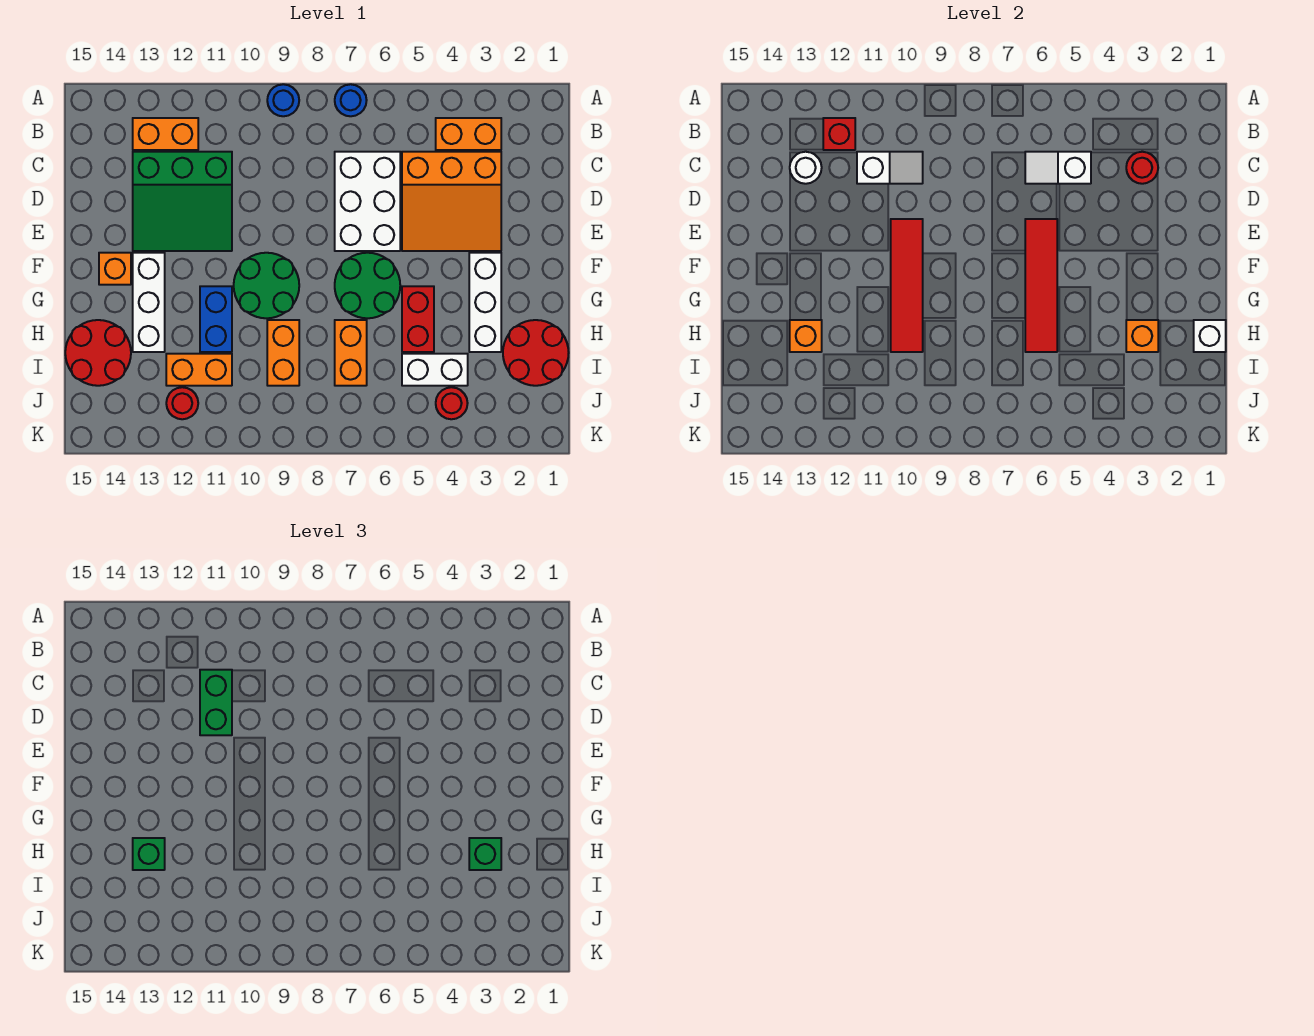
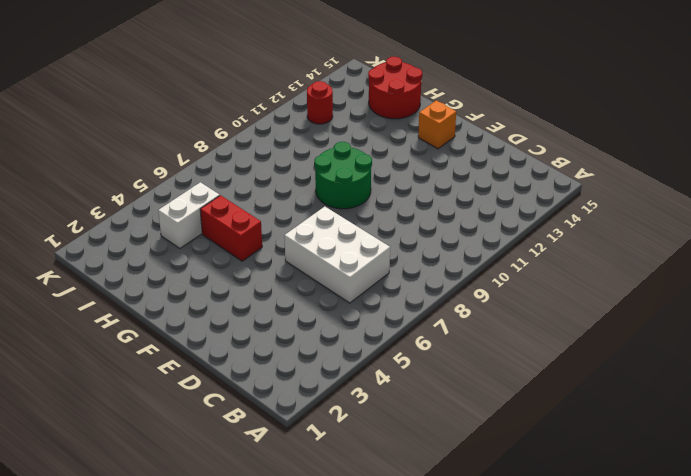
none -> blue 1x1 round brick [335,84,367,116]
none -> blue 1x1 round brick [267,84,299,116]
none -> orange 1x2 brick [436,118,501,150]
none -> orange 1x2 brick [133,118,198,150]

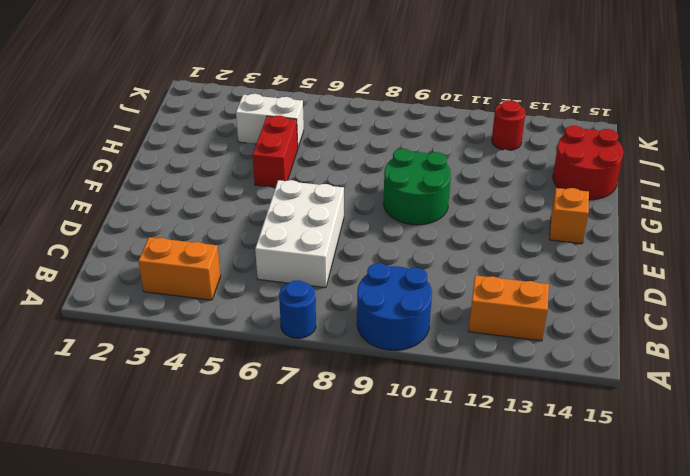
blue 2x2 round brick [357,263,432,350] -> blue 1x1 round brick [267,84,299,116]
none -> orange 3x3 slope [402,152,501,251]
none -> green 3x3 slope [133,152,232,251]
none -> white 1x3 brick [469,253,501,352]
none -> green 2x2 round brick [335,253,400,318]

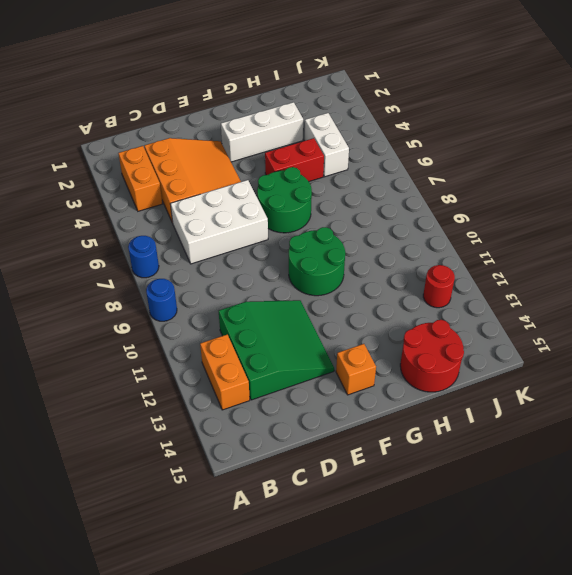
none -> white 1x3 brick [133,253,165,352]
none -> blue 1x2 brick [200,286,232,352]
none -> red 2x2 round brick [503,320,569,386]
none -> orange 1x2 brick [335,320,367,386]

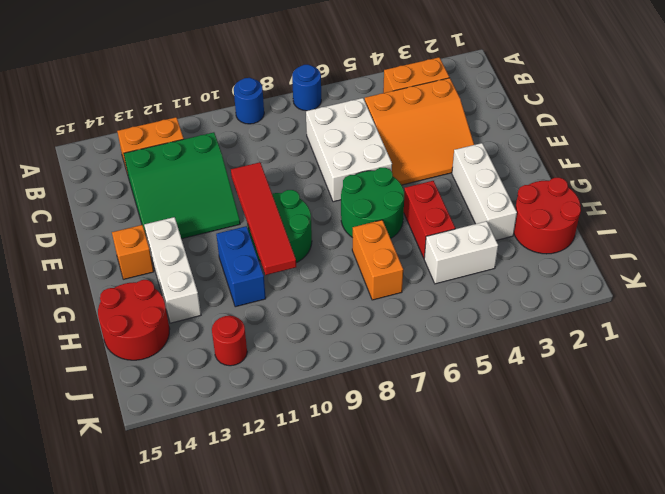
none -> orange 1x2 brick [267,320,299,386]
none -> orange 1x2 brick [166,354,232,386]
none -> red 1x1 round brick [436,387,468,419]
none -> red 1x1 brick [823,118,855,150]

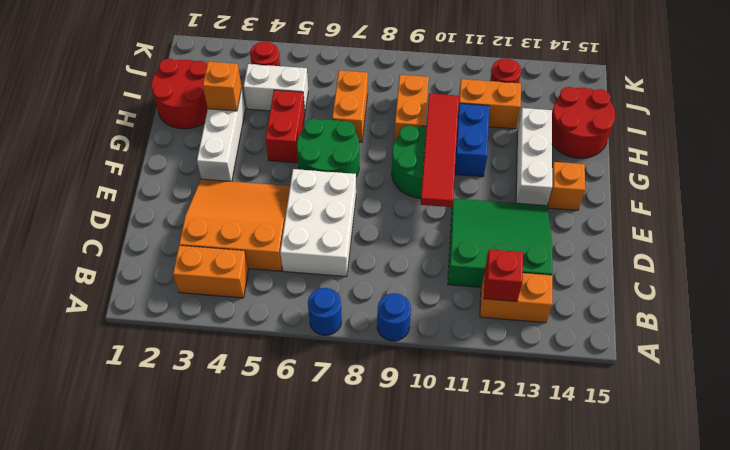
none -> red 1x1 round brick [1126,152,1158,184]
none -> white 1x2 slope [1025,152,1091,184]
none -> white 1x2 slope [857,152,923,184]
none -> white 1x1 round brick [790,152,822,184]

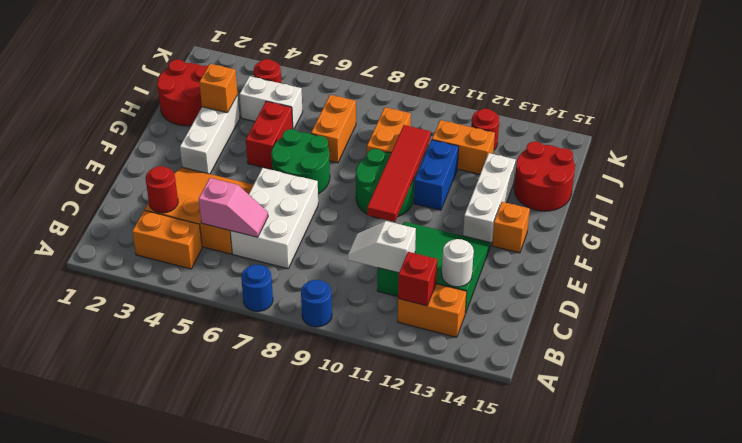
pink 1x2 slope [199,178,268,237] -> white 1x2 slope [1025,152,1091,184]
none -> red 1x4 tile [1025,219,1057,352]
none -> white 1x1 brick [1194,320,1226,352]
none -> orange 1x1 brick [790,320,822,352]
none -> green 1x2 brick [200,670,232,735]

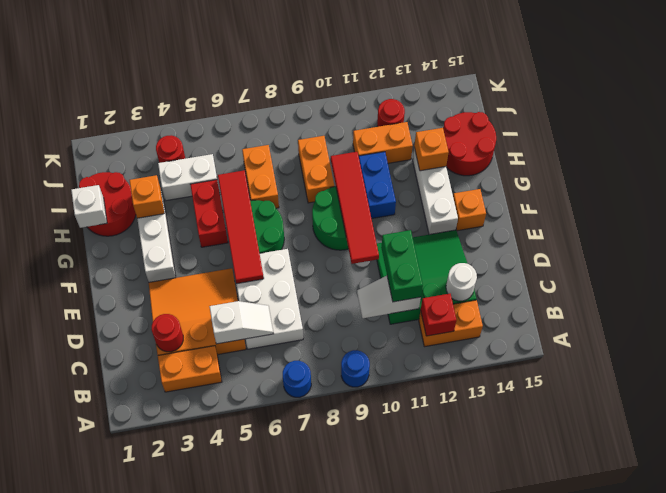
none -> green 1x1 brick [469,838,501,870]
none -> green 1x1 brick [133,838,165,870]

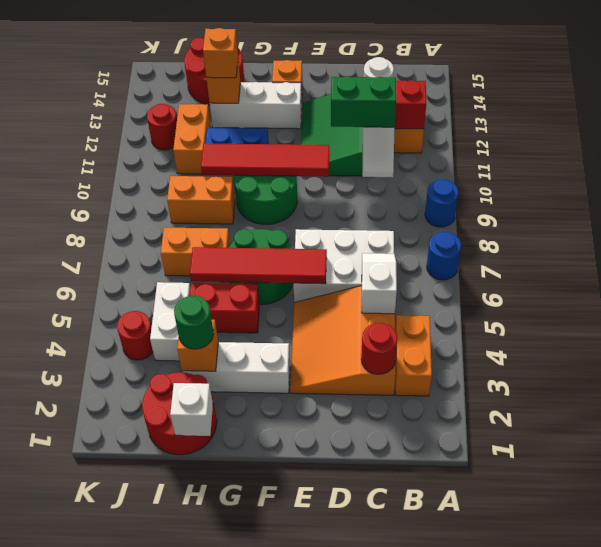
green 1x1 round brick [174,296,214,349] -> green 1x1 brick [469,838,501,870]
orange 1x1 brick [203,28,238,78] -> green 1x1 brick [133,838,165,870]

